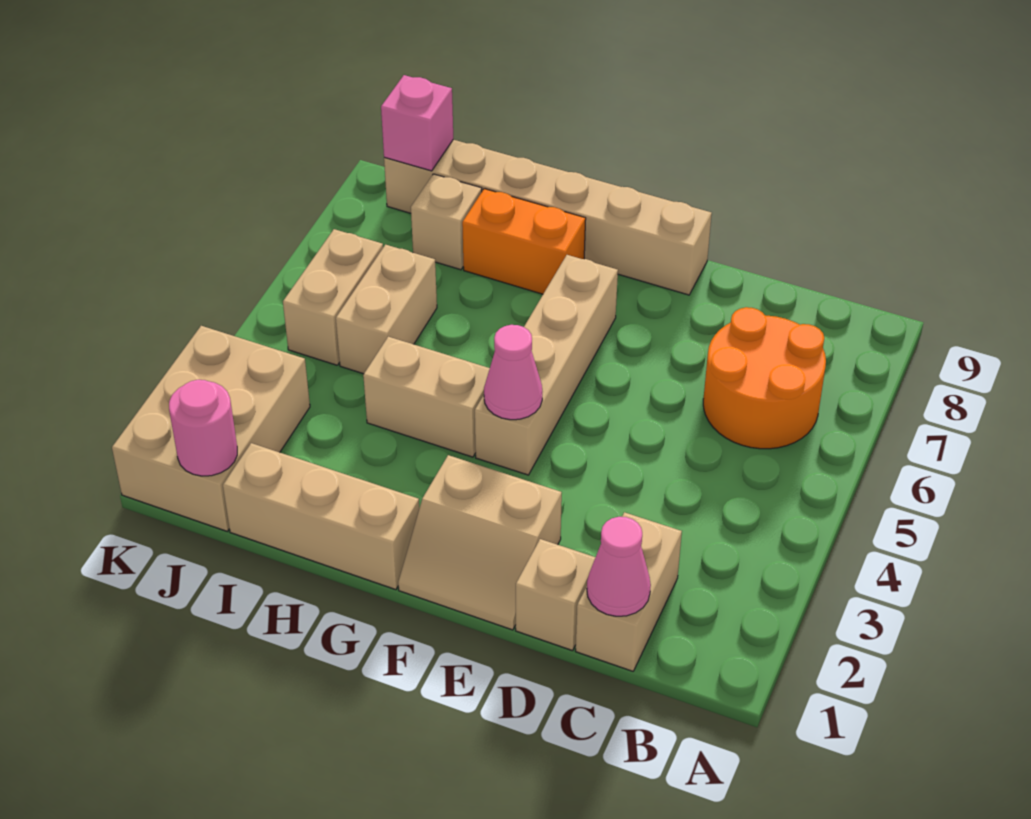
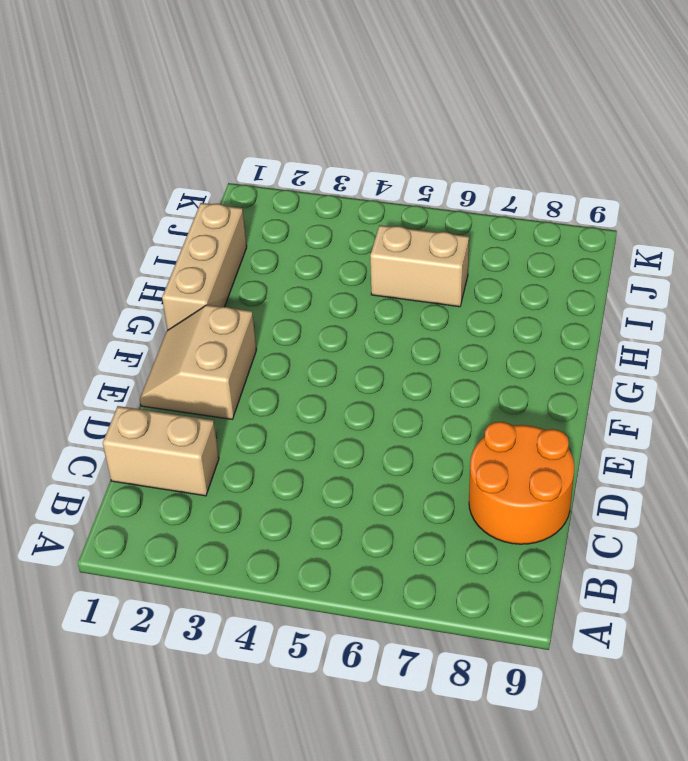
orange 2x2 round brick [469,422,574,544] -> orange 2x2 round brick moved to [703,307,826,449]
none -> tan 1x1 brick [516,539,596,651]
none -> tan 1x6 brick [384,140,712,295]
none -> tan 1x4 brick [475,255,618,475]

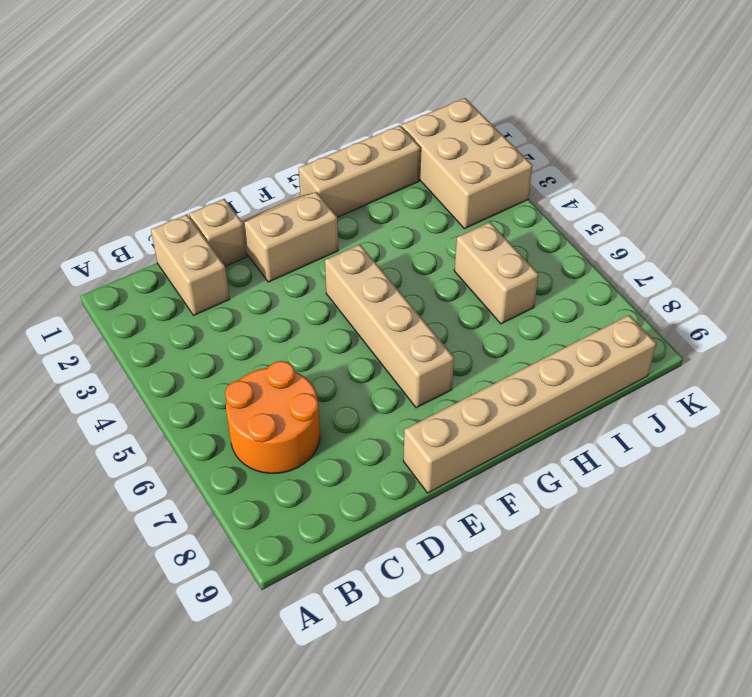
none -> tan 1x2 brick [363,337,490,457]
none -> orange 1x2 brick [462,189,586,294]
none -> tan 1x1 brick [411,174,482,270]

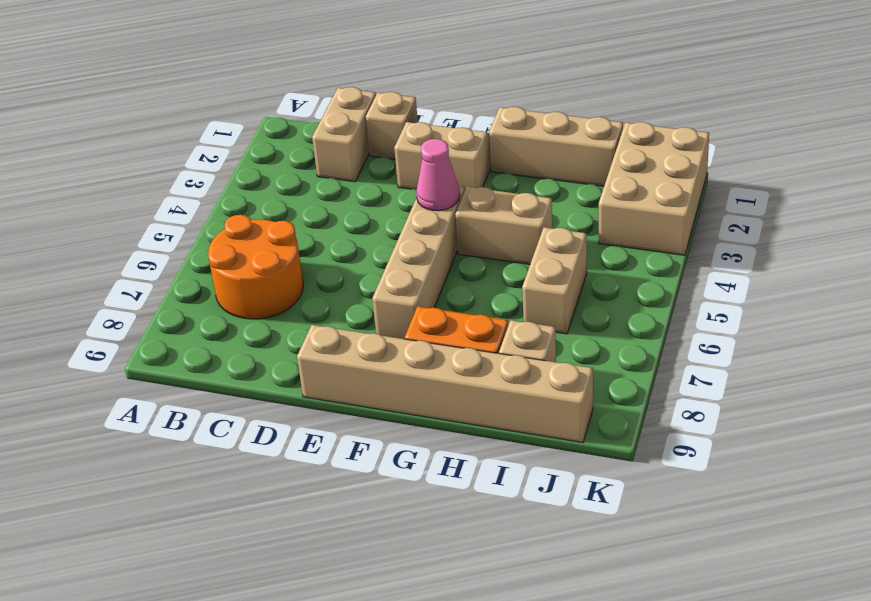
none -> tan 1x2 brick [283,229,383,365]
none -> pink 1x1 cone [587,517,651,616]
none -> pink 1x1 round brick [169,380,237,476]

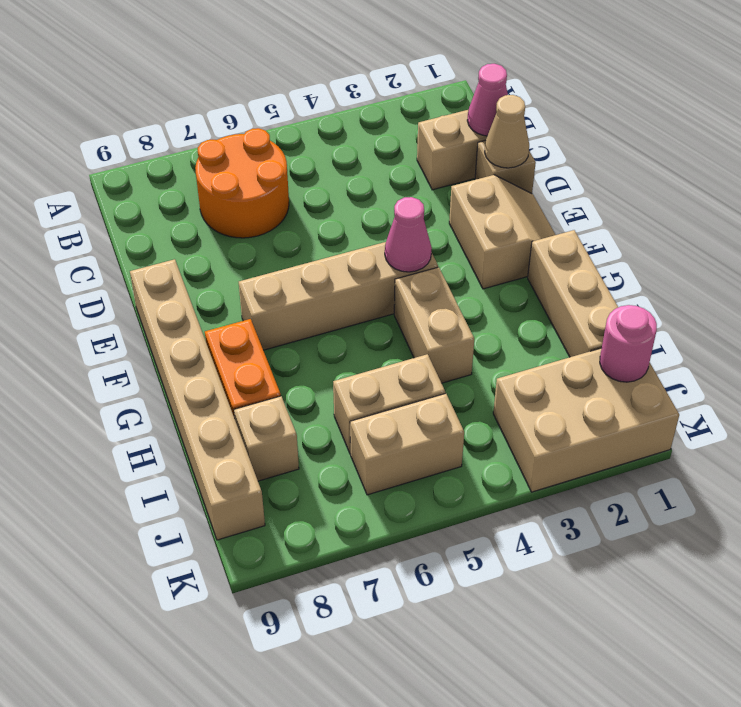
tan 1x1 cone [485,95,529,168] -> none
none -> pink 1x1 brick [381,75,453,171]

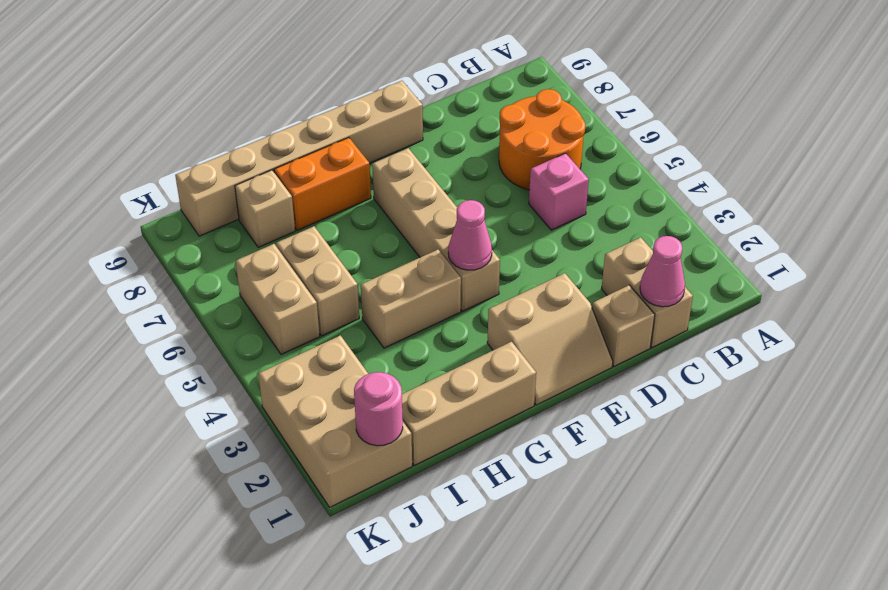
pink 1x1 brick [529,153,589,230] -> pink 1x1 brick moved to [381,75,453,171]

